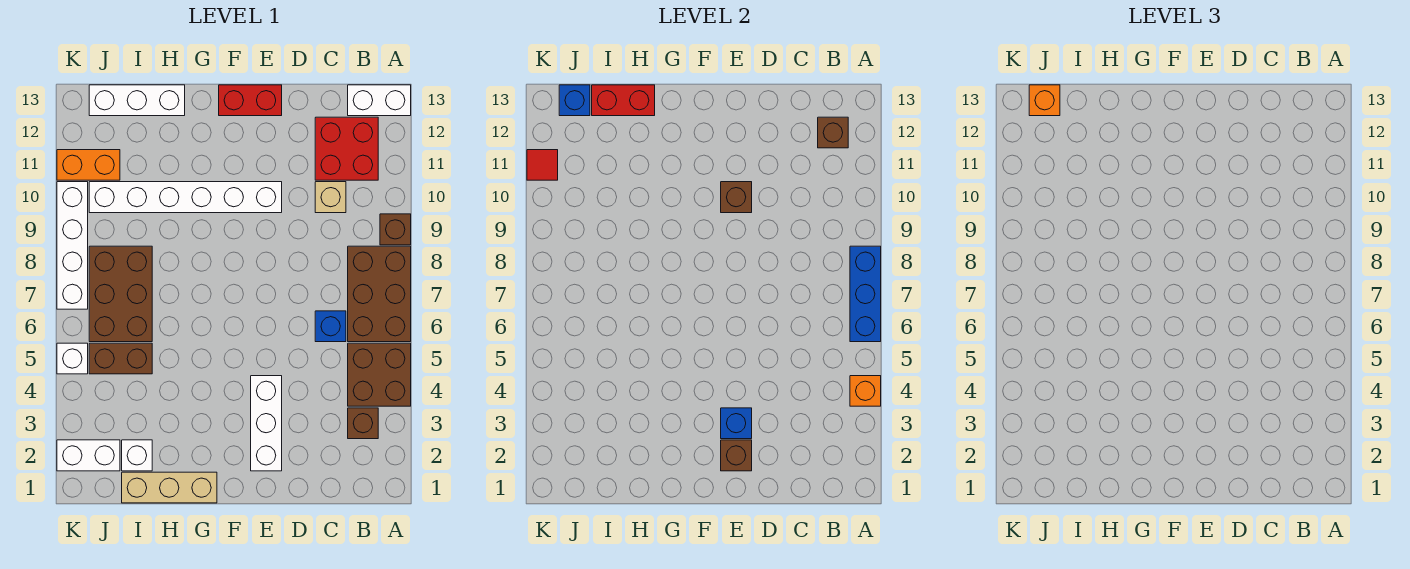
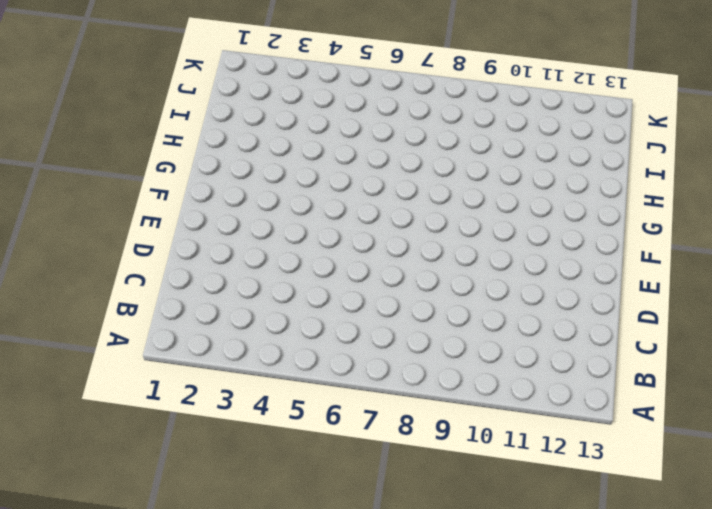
none -> brown 2x2 brick [348,343,411,406]
none -> brown 2x3 brick [348,246,411,342]
none -> brown 1x1 brick [380,214,411,245]
none -> white 1x2 brick [348,85,411,116]

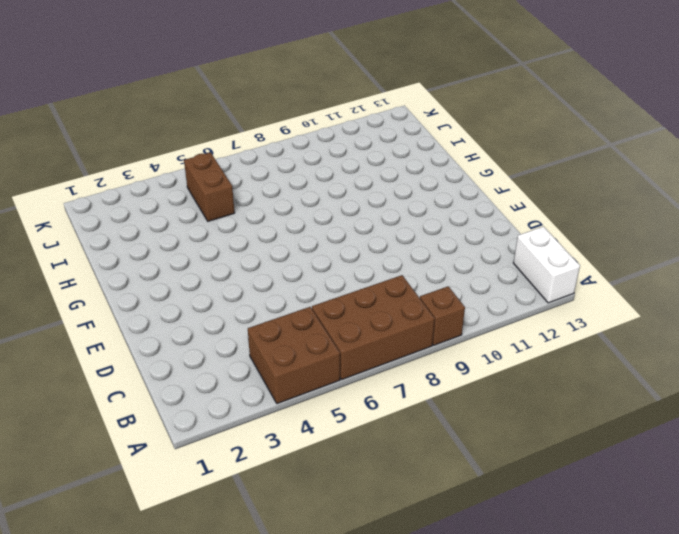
none -> brown 1x1 brick [348,408,378,439]
none -> red 2x2 brick [315,117,378,180]
none -> blue 1x1 brick [315,311,346,342]
none -> tan 1x1 brick [315,182,346,213]

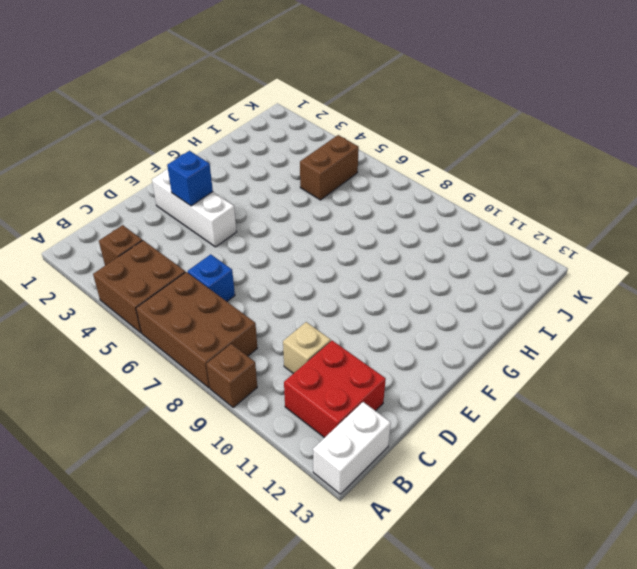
none -> white 1x6 brick [89,182,282,213]
none -> red 1x2 brick [219,85,282,116]
none -> tan 1x3 brick [122,472,217,503]
none -> white 1x3 brick [89,85,185,116]

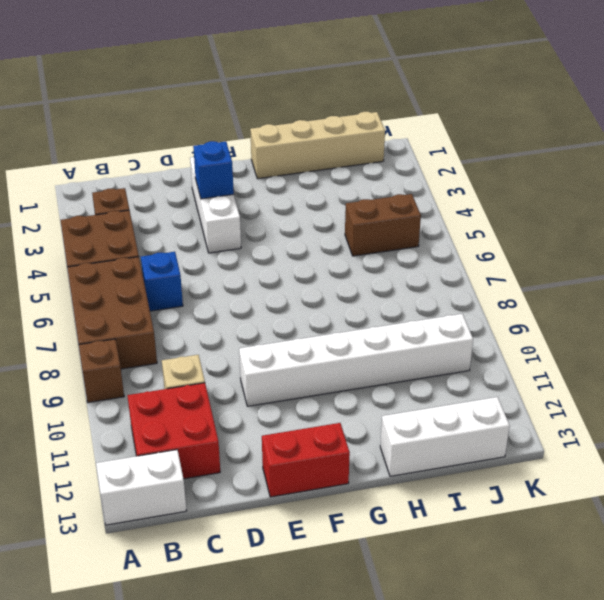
tan 1x4 brick [250,112,385,179] -> tan 1x3 brick [122,472,217,503]
none -> white 1x1 brick [122,440,152,471]
none -> brown 2x3 brick [89,246,152,342]
none -> white 1x2 brick [57,440,120,471]
none -> orange 1x2 brick [57,150,120,180]

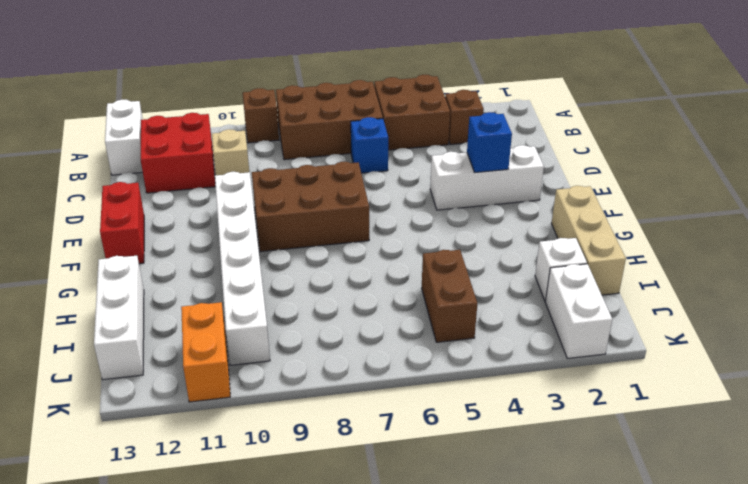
brown 2x3 brick [252,161,369,252] -> brown 2x3 brick moved to [89,246,152,342]
none -> white 1x1 brick [57,343,88,374]
none -> white 1x4 brick [57,182,88,309]
none -> orange 1x1 brick [850,376,881,406]
none -> blue 1x3 brick [850,246,881,342]

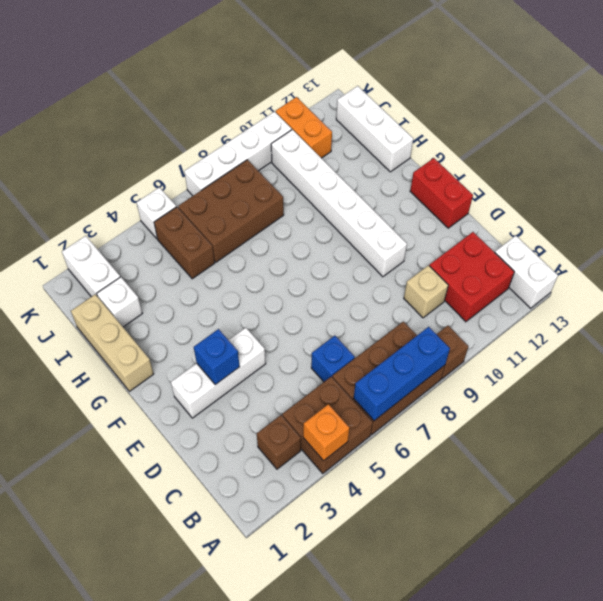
none -> brown 1x1 brick [818,117,848,148]
none -> brown 1x1 brick [721,440,752,471]
none -> brown 1x1 brick [721,182,752,213]
none -> red 1x2 brick [592,85,655,116]

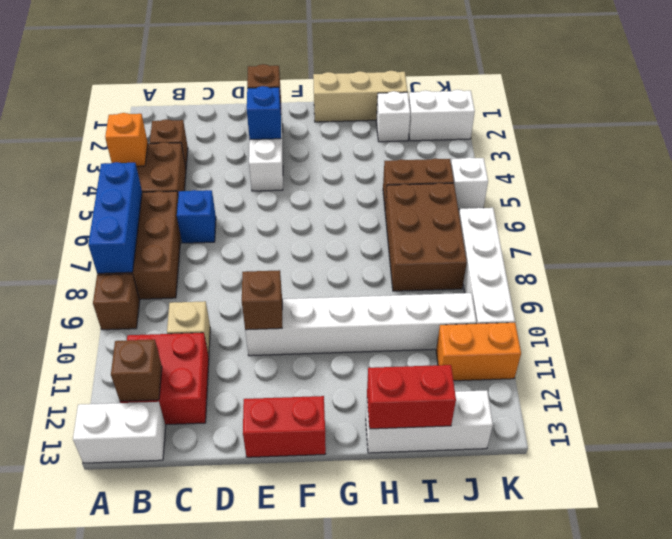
none -> blue 1x1 brick [559,85,590,116]
none -> red 1x1 tile [527,150,558,180]
none -> orange 1x1 brick [1029,85,1060,116]

